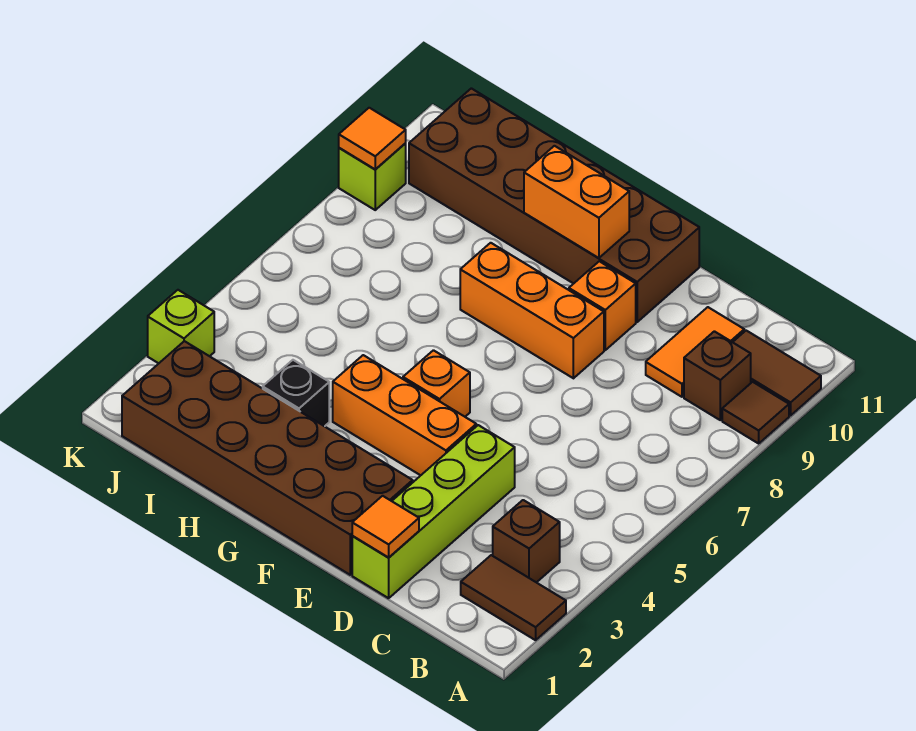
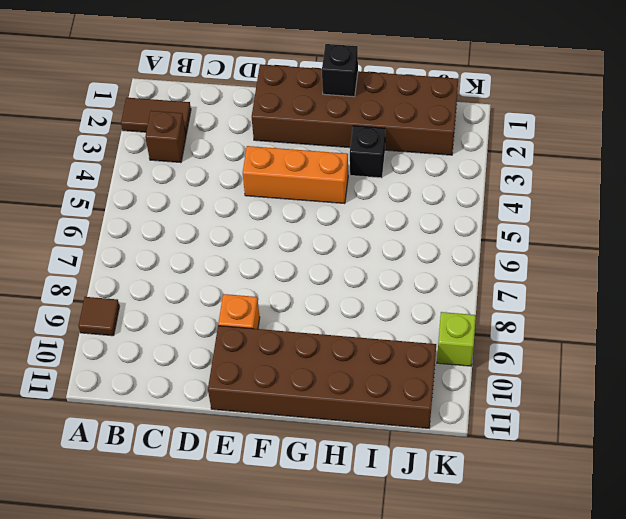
black 1x1 brick [322,44,358,97] -> none
none -> brown 1x2 tile [733,331,821,415]
none -> brown 1x1 brick [684,331,751,420]
none -> orange 1x2 tile [646,307,744,397]

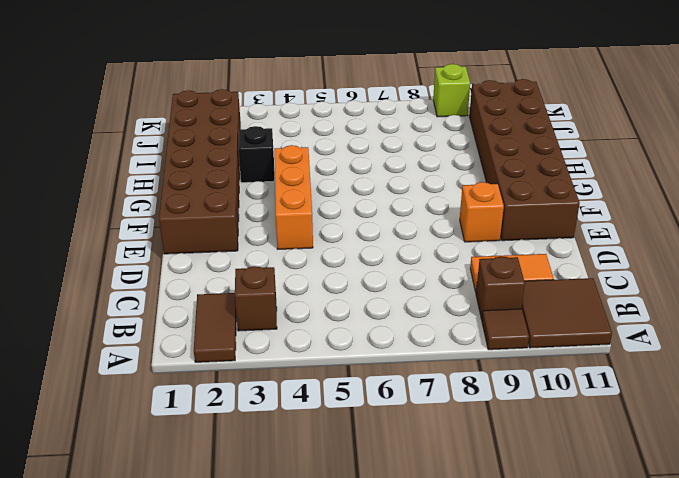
brown 2x2 tile [521,278,612,348] -> brown 1x2 tile [733,331,821,415]
none -> lime 1x4 brick [352,425,515,598]
none -> orange 1x3 brick [460,243,604,378]
none -> orange 1x1 brick [403,350,470,417]

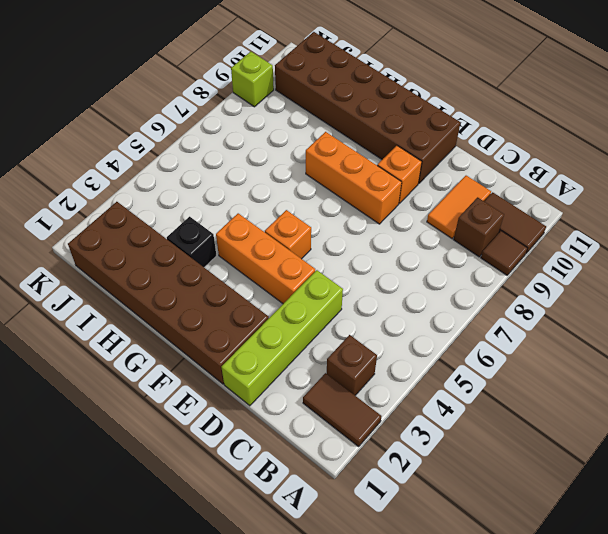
none -> lime 1x1 brick [148,290,214,363]
none -> orange 1x1 tile [352,496,419,557]
none -> orange 1x2 brick [524,146,629,258]

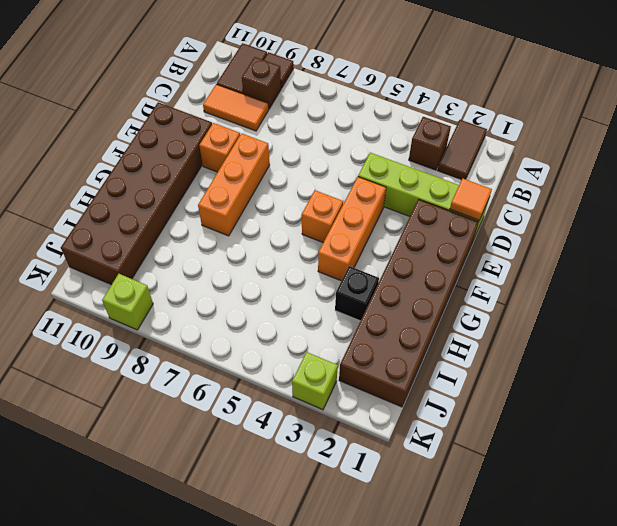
none -> orange 1x2 brick [524,146,629,258]
none -> orange 1x1 tile [339,108,406,169]

